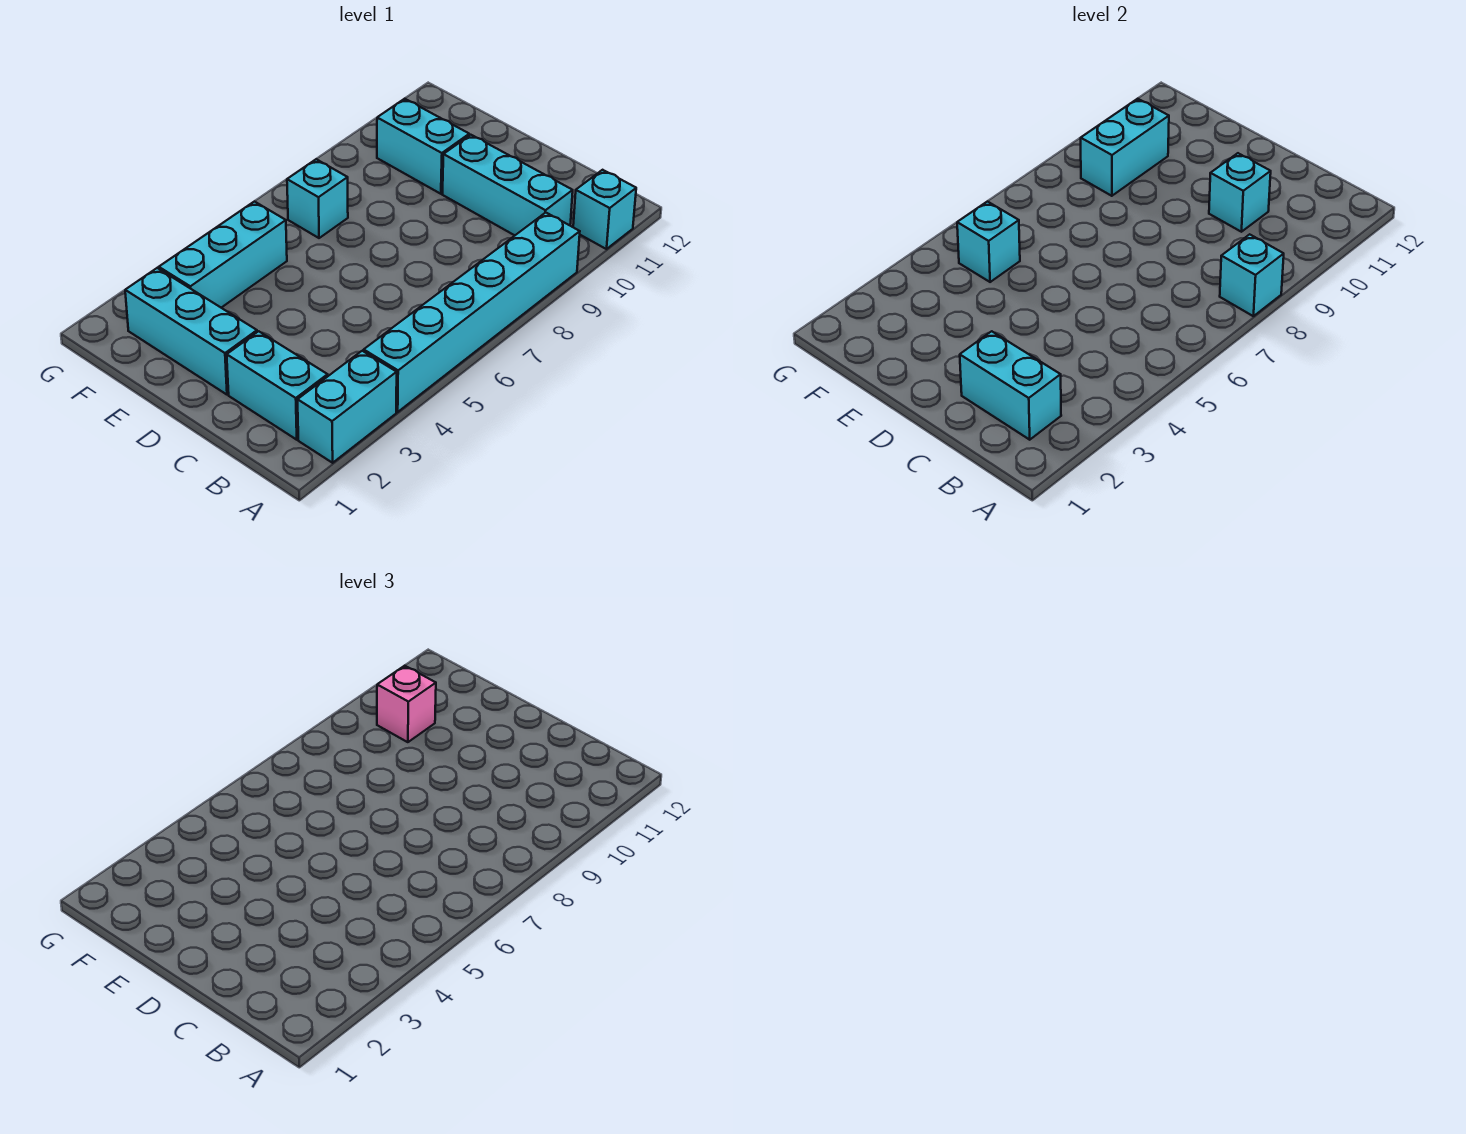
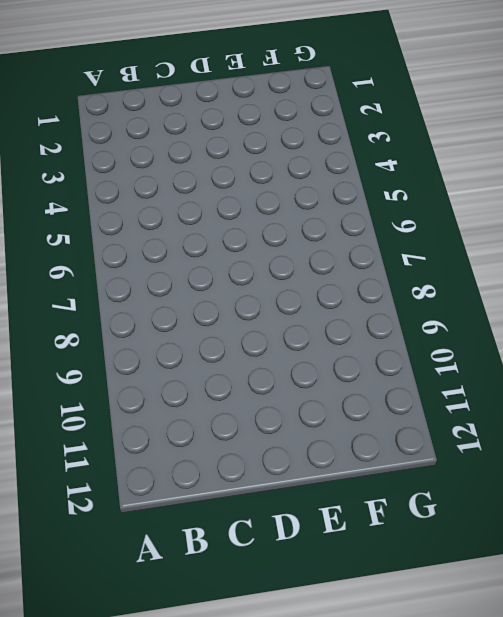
none -> cyan 1x2 brick [298,351,397,463]
none -> cyan 1x6 brick [364,212,580,412]
none -> cyan 1x1 brick [573,170,636,249]

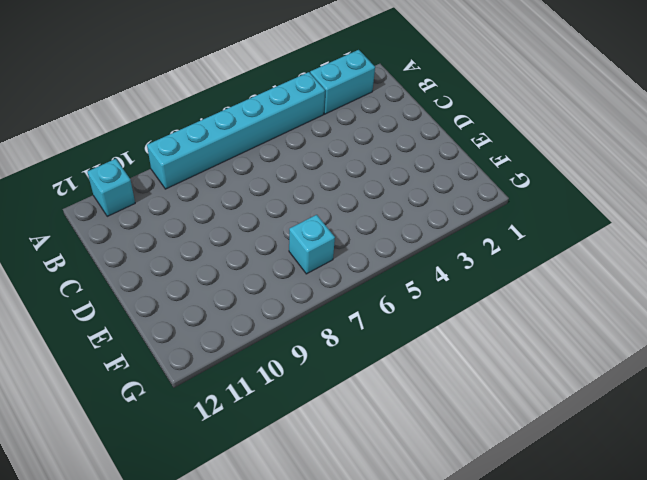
none -> cyan 1x2 brick [227,331,328,440]
none -> cyan 1x3 brick [443,135,573,235]
none -> cyan 1x3 brick [125,268,257,395]

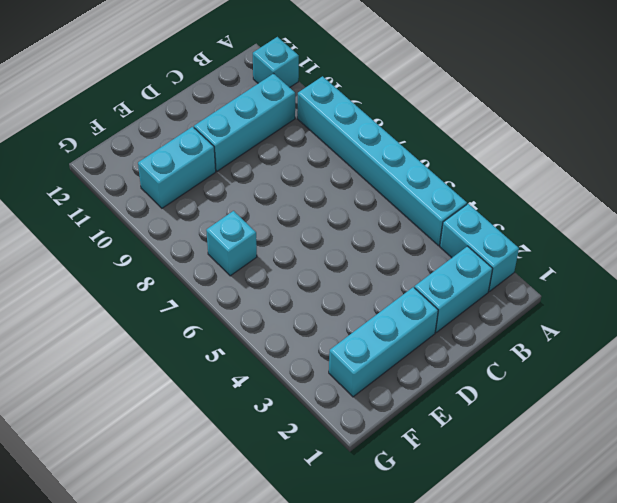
none -> cyan 1x3 brick [159,201,287,308]
none -> cyan 1x1 brick [1220,234,1284,316]
none -> cyan 1x2 brick [960,331,1061,440]

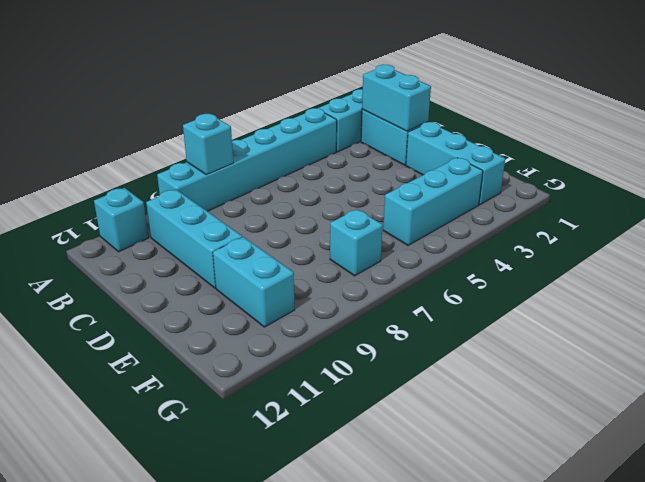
none -> cyan 1x1 brick [1209,153,1271,232]
none -> cyan 1x1 brick [957,201,1020,282]
none -> cyan 1x2 brick [1081,99,1169,196]

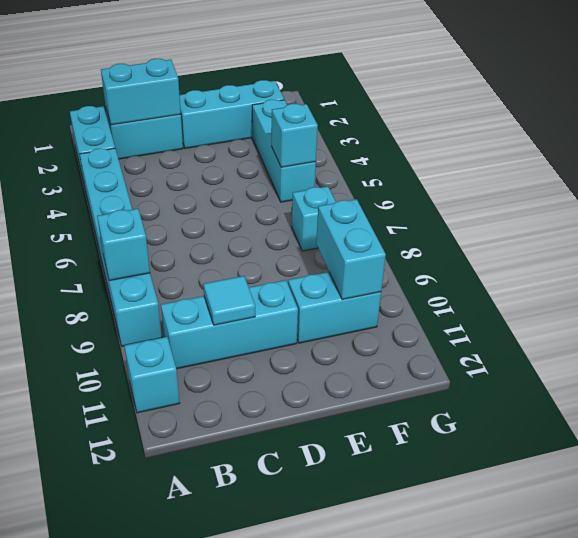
cyan 1x1 tile [203,276,255,325] -> cyan 1x1 brick [1209,153,1271,232]
none -> pink 1x1 brick [377,666,436,742]

